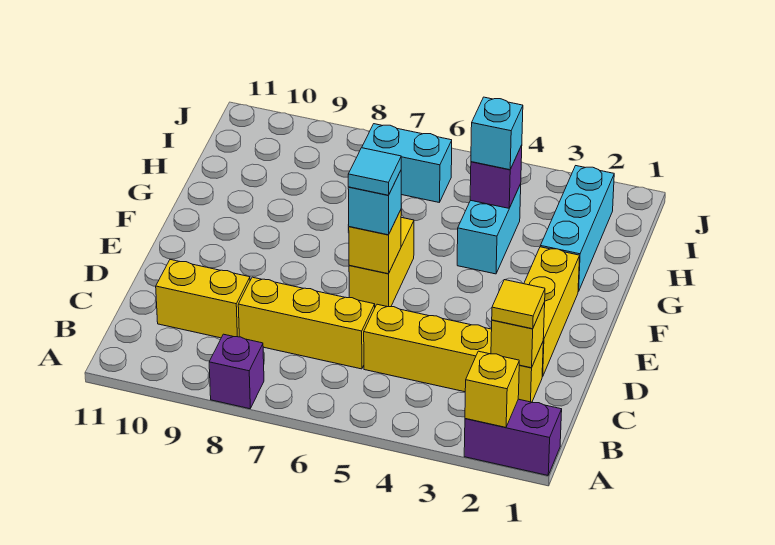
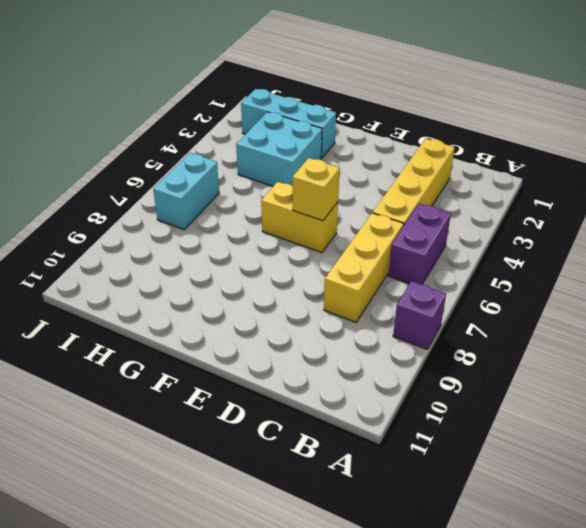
purple 1x2 brick [388,203,451,285] -> purple 1x2 brick moved to [464,399,562,475]
cyan 2x2 brick [236,112,322,186] -> cyan 1x2 brick [457,184,521,274]
none -> yellow 1x2 brick [156,260,250,338]
none -> yellow 1x3 brick [524,247,580,377]
none -> yellow 1x1 brick [465,351,520,427]

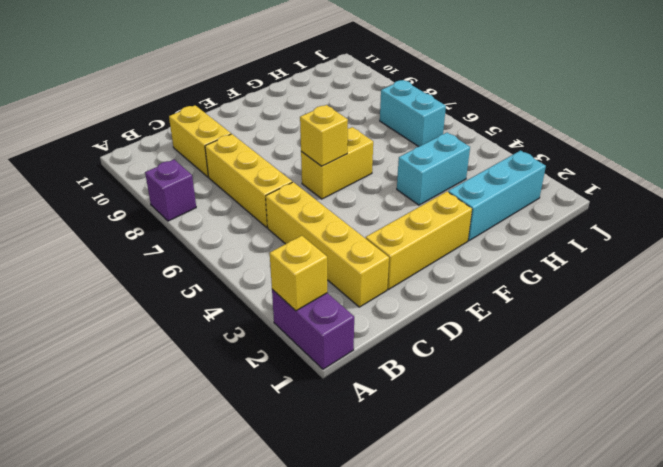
none -> yellow 1x1 brick [491,302,545,368]
none -> purple 1x1 brick [470,145,522,208]
none -> yellow 1x1 tile [492,280,545,329]

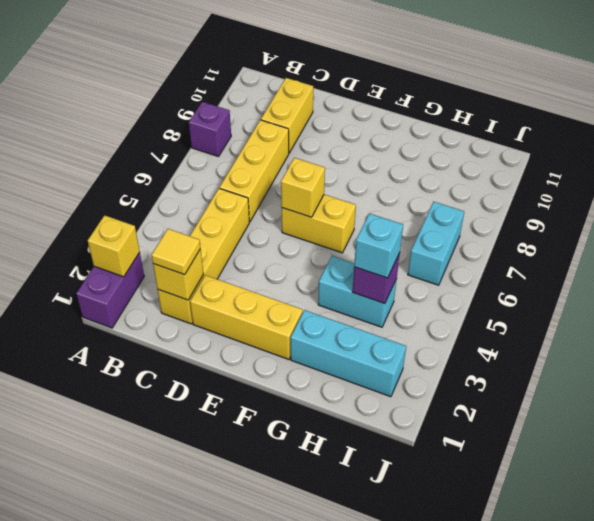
none -> cyan 1x1 brick [348,171,401,235]
none -> cyan 1x1 tile [348,148,401,195]

